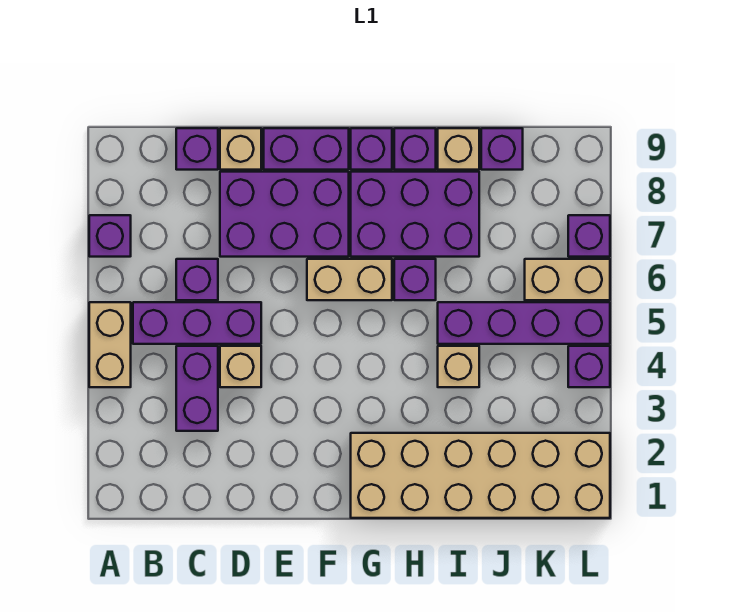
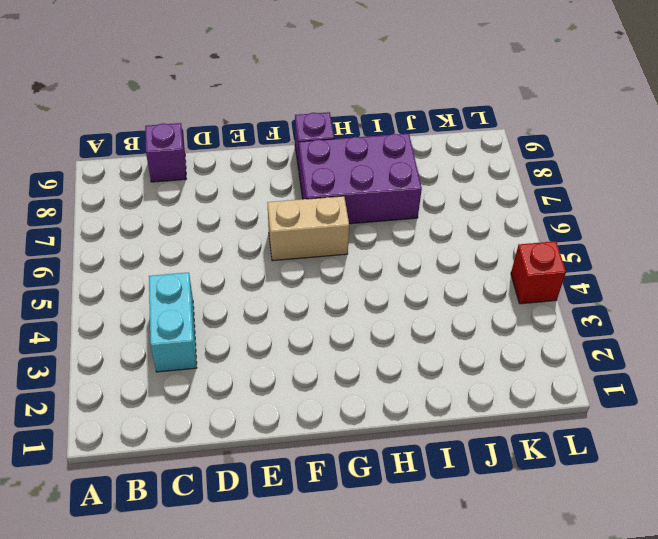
cyan 1x2 brick [149,272,197,372] -> purple 1x2 brick [176,346,218,431]
red 1x1 brick [511,241,566,304] -> purple 1x1 brick [568,346,610,387]
none -> tan 1x2 brick [89,302,131,387]
none -> purple 1x1 brick [89,215,131,257]
none -> purple 1x3 brick [133,302,261,344]

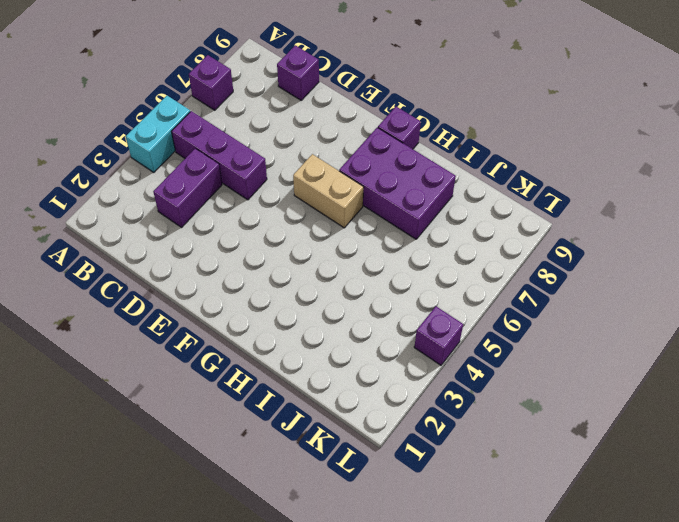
cyan 1x2 brick [126,96,190,173] -> tan 1x2 brick [89,302,131,387]
none -> purple 1x1 brick [176,259,218,300]
none -> tan 1x1 brick [220,346,261,387]
none -> purple 2x3 brick [220,172,349,257]

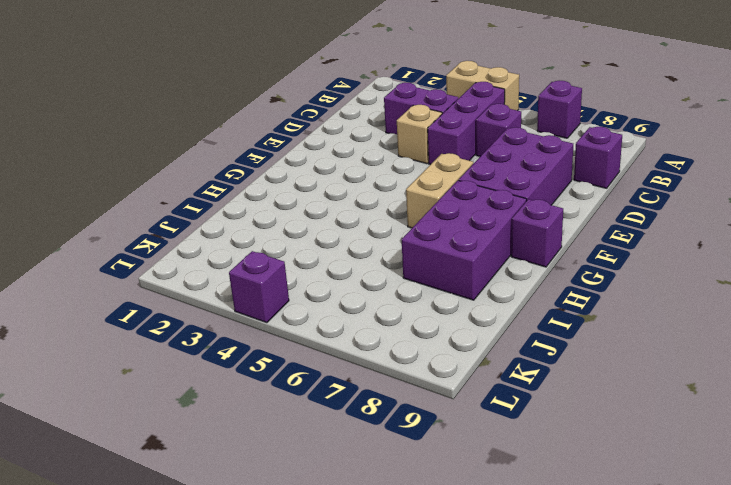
none -> tan 1x1 brick [220,128,261,170]
none -> purple 1x2 brick [264,128,349,170]
none -> tan 2x6 brick [351,433,610,518]

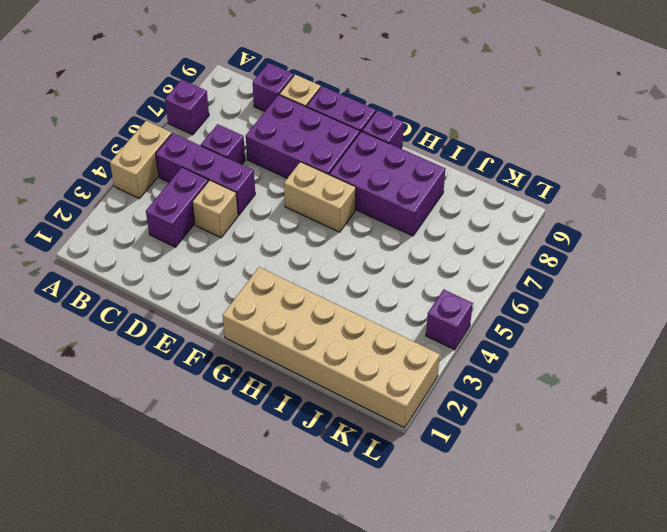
none -> purple 1x1 brick [394,259,436,300]
none -> purple 1x1 brick [394,128,436,170]
none -> tan 1x1 brick [438,346,479,387]

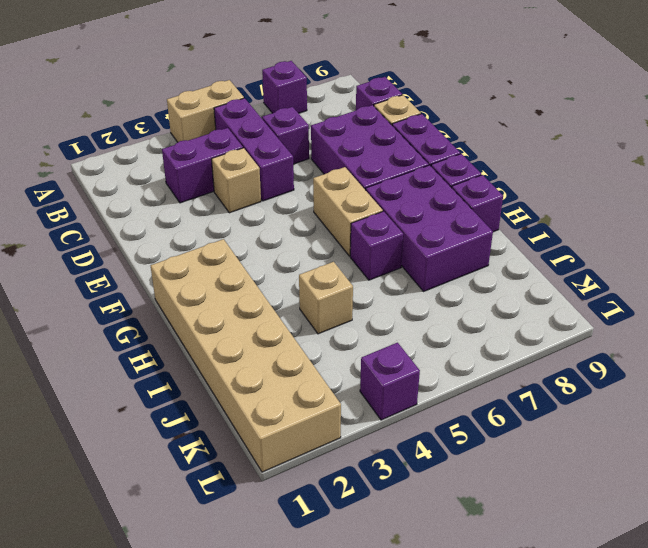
none -> purple 1x4 brick [438,302,610,344]
none -> tan 1x1 brick [438,128,479,170]
none -> purple 1x1 brick [481,128,523,170]

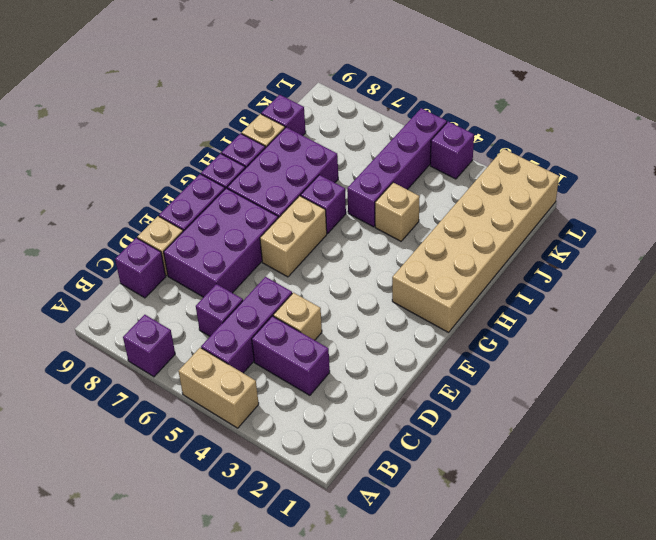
none -> tan 1x2 brick [525,259,610,300]
none -> purple 1x1 brick [568,215,610,257]

